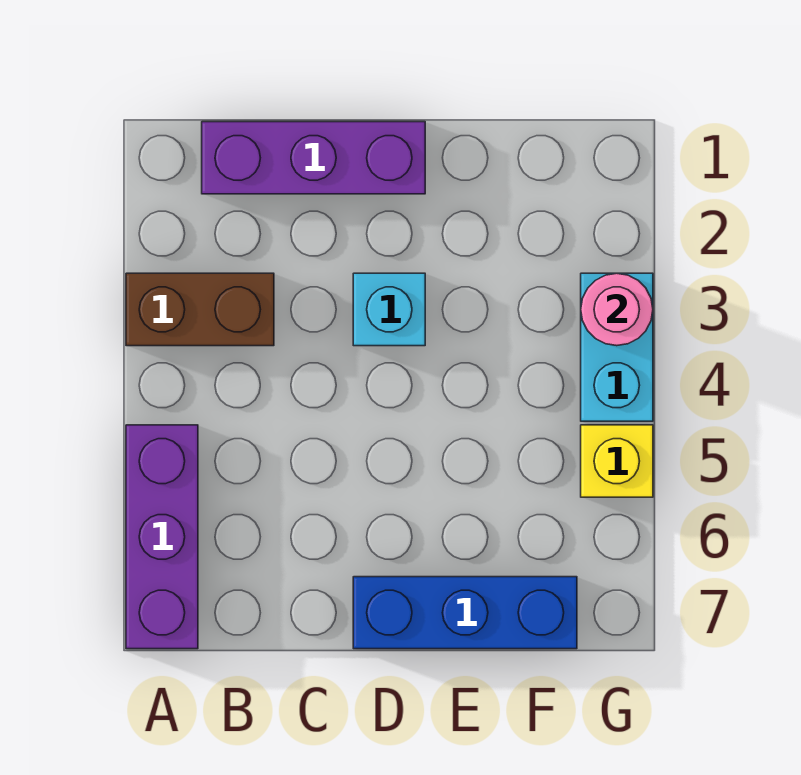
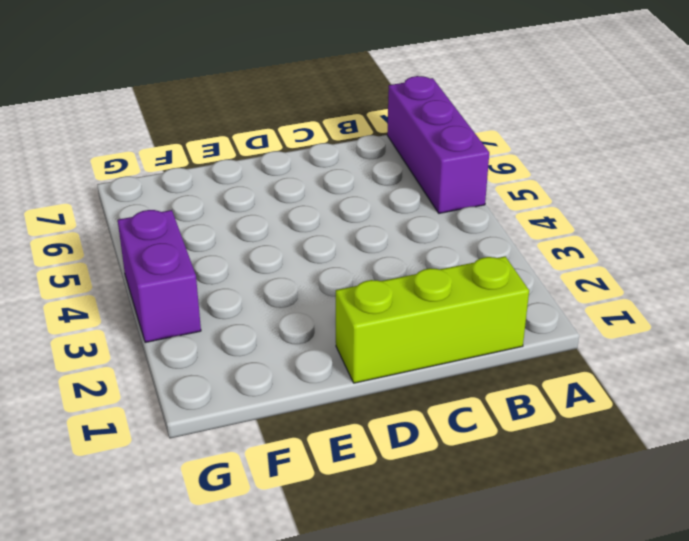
lime 1x3 brick [336,256,529,383] -> purple 1x3 brick [202,122,425,194]
purple 1x2 brick [118,210,201,343] -> cyan 1x2 brick [581,273,653,421]
none -> brown 1x2 brick [126,273,274,346]
none -> cyan 1x1 brick [353,273,425,346]

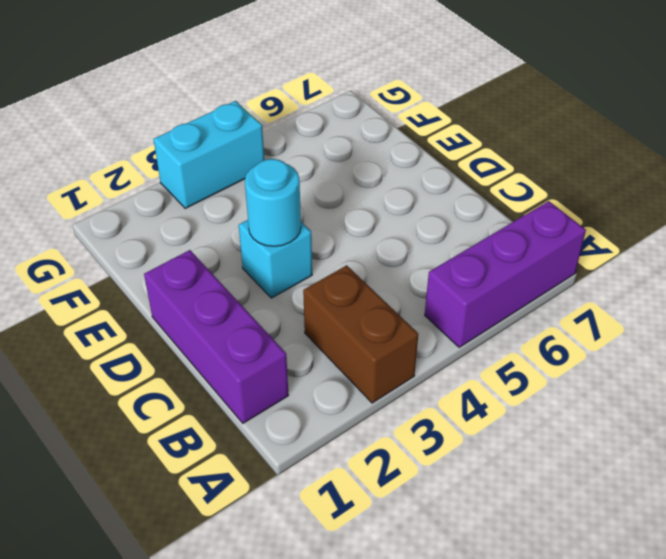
cyan 1x1 round brick [245,159,301,246] -> none
none -> blue 1x3 brick [353,577,577,649]
none -> yellow 1x1 brick [581,425,653,497]

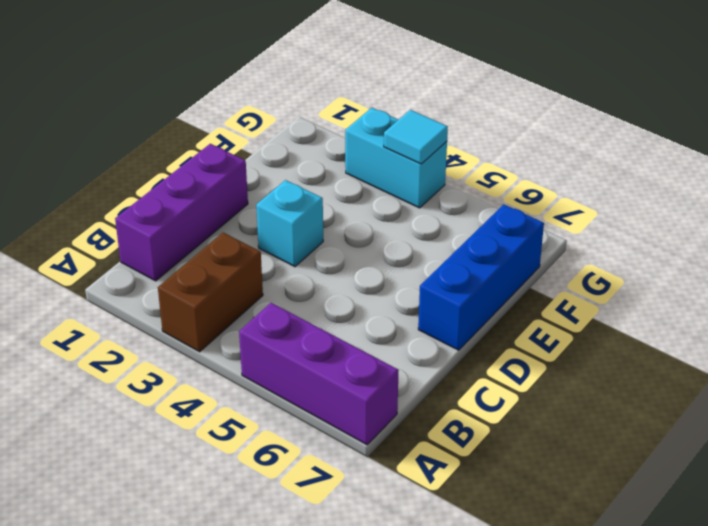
cyan 1x1 tile [384,110,448,164] -> none
none -> yellow 1x1 brick [581,425,653,497]
none -> pink 1x1 round brick [581,273,653,346]

